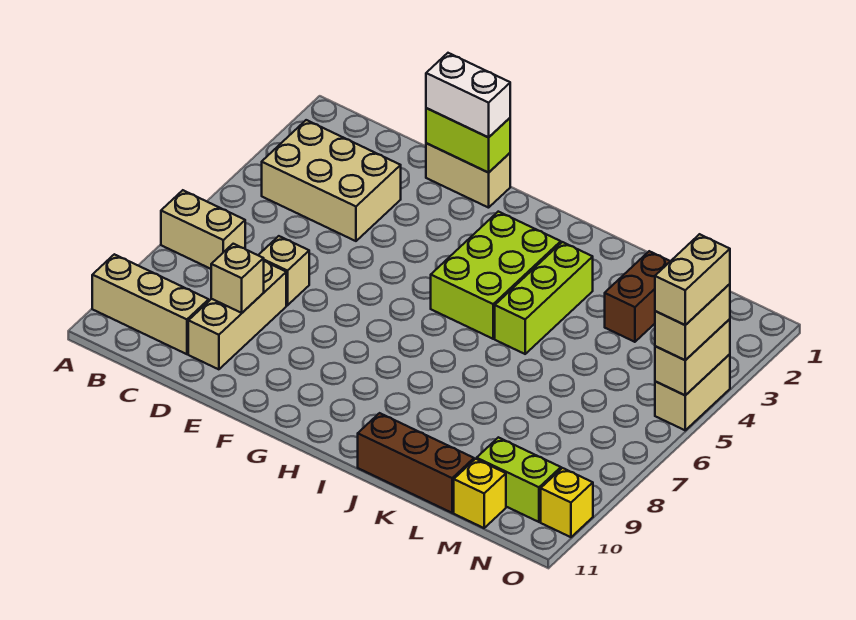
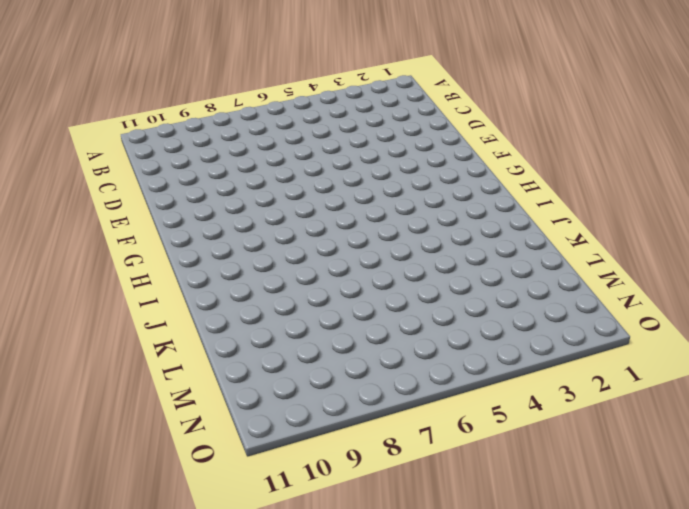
none -> tan 1x2 brick [161,190,245,269]
none -> tan 1x3 brick [92,254,209,354]
none -> tan 2x3 brick [262,120,401,241]

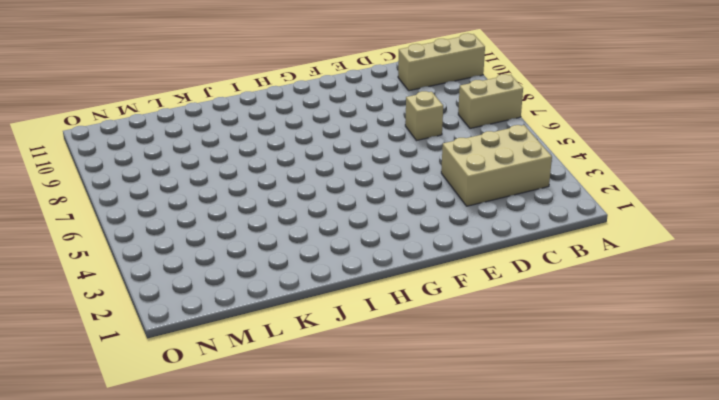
none -> tan 1x3 brick [188,261,286,369]
none -> tan 1x2 brick [426,143,510,208]
none -> lime 2x3 brick [431,212,561,339]

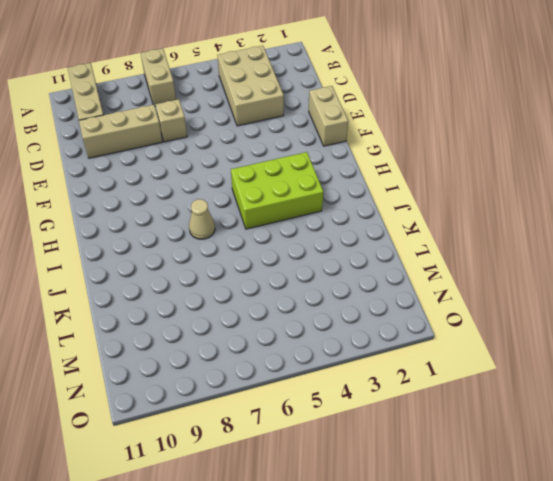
tan 1x1 cone [189,199,215,239] -> none
none -> lime 1x3 brick [495,242,593,354]
none -> brown 1x3 brick [358,413,474,513]
none -> brown 1x2 brick [605,251,670,342]

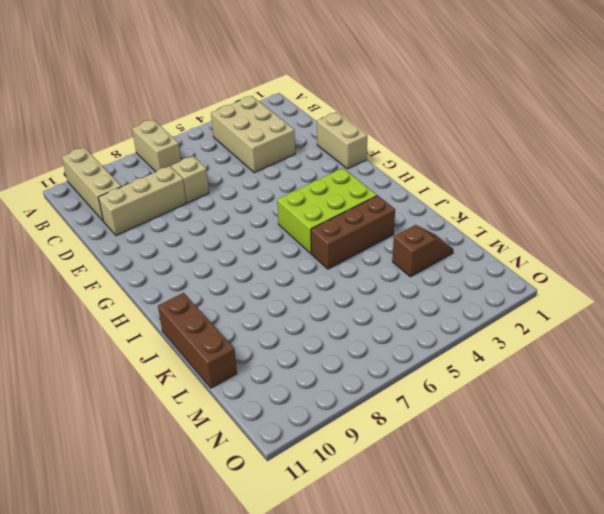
brown 1x3 brick [311,196,395,269] -> lime 1x3 brick [495,242,593,354]
brown 1x2 slope [392,225,453,277] -> brown 1x2 brick [605,251,670,342]
none -> lime 1x2 brick [477,437,561,522]
none -> yellow 1x1 brick [454,459,506,528]
none -> tan 1x2 brick [655,354,730,430]

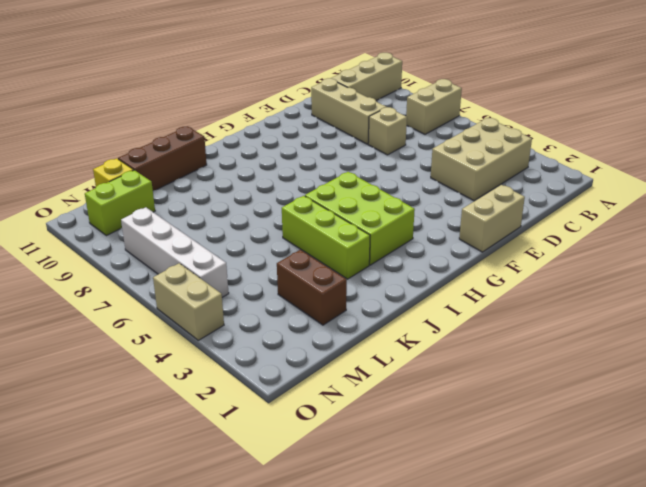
white 1x4 brick [121,207,229,297] -> none
none -> yellow 1x1 brick [541,468,593,537]
none -> tan 1x1 brick [211,244,264,313]
none -> lime 1x2 brick [426,108,510,173]

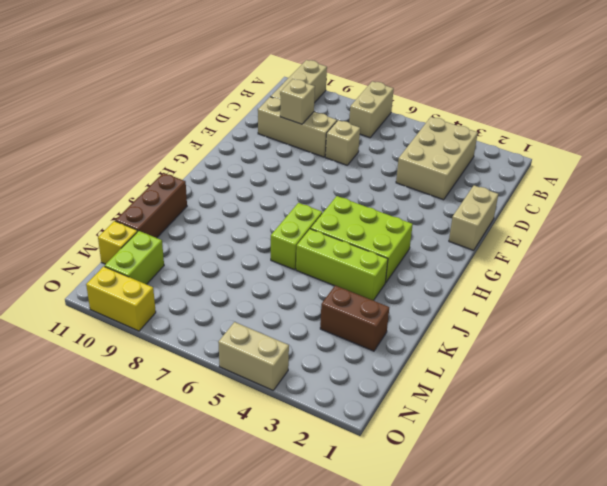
lime 1x2 brick [271,203,322,270] -> lime 1x2 brick moved to [426,108,510,173]
yellow 1x2 brick [86,266,156,331] -> yellow 1x1 brick [541,468,593,537]
none -> tan 1x2 brick [655,319,730,395]
none -> white 1x2 brick [426,53,510,137]
none -> tan 1x2 brick [655,284,730,360]

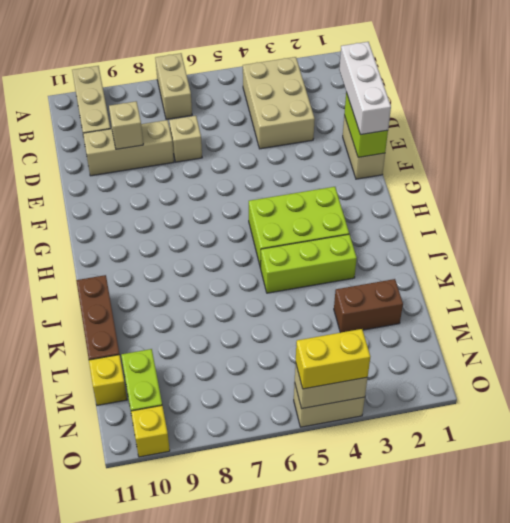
white 1x3 brick [339,42,391,135] -> white 1x2 brick [426,53,510,137]
yellow 1x2 brick [296,329,370,389] -> tan 1x2 brick [655,284,730,360]
none -> tan 1x2 brick [655,234,730,325]

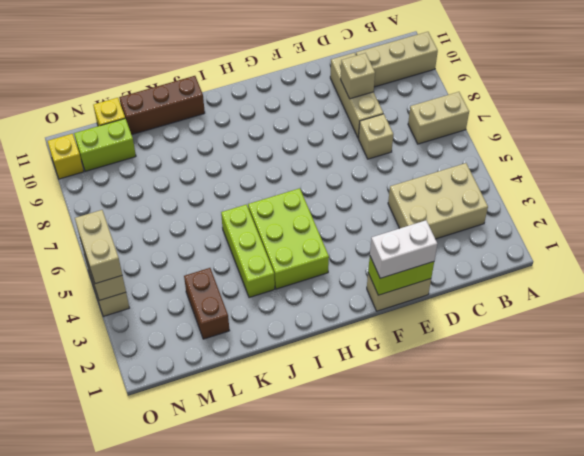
none -> tan 1x2 brick [655,234,730,325]

